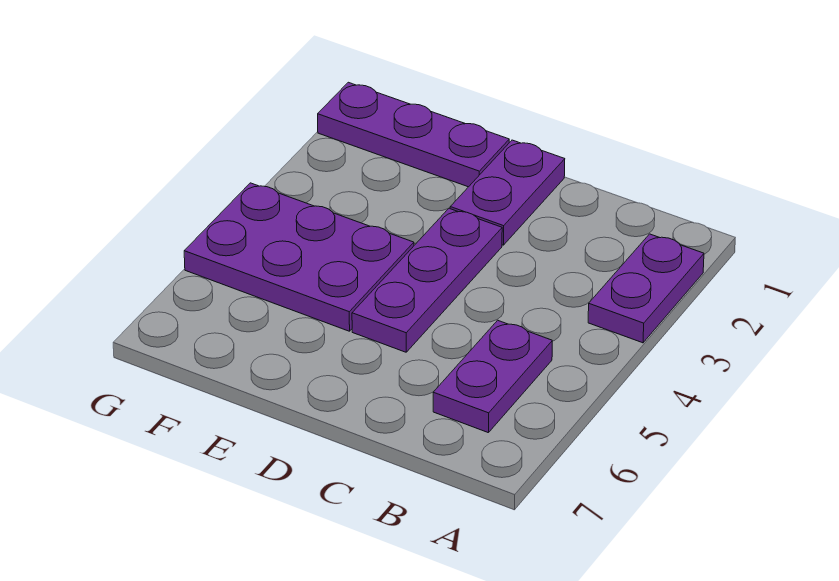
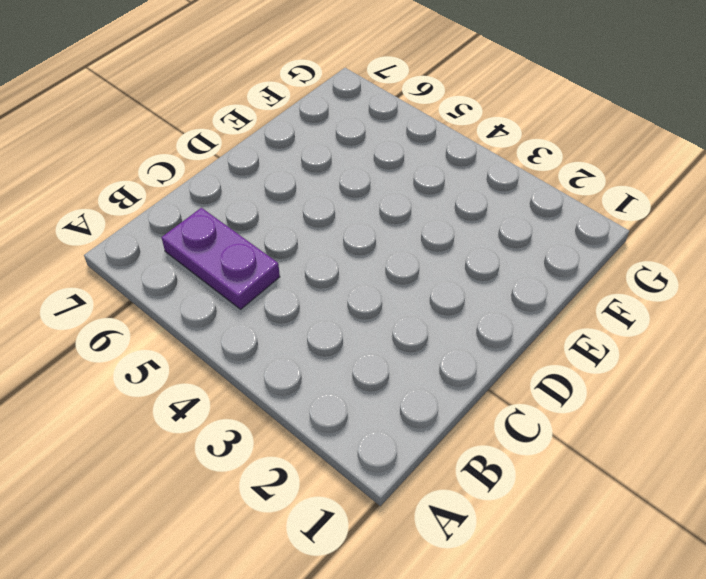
none -> purple 1x2 plate [588,234,704,343]
none -> purple 1x2 plate [450,140,565,245]

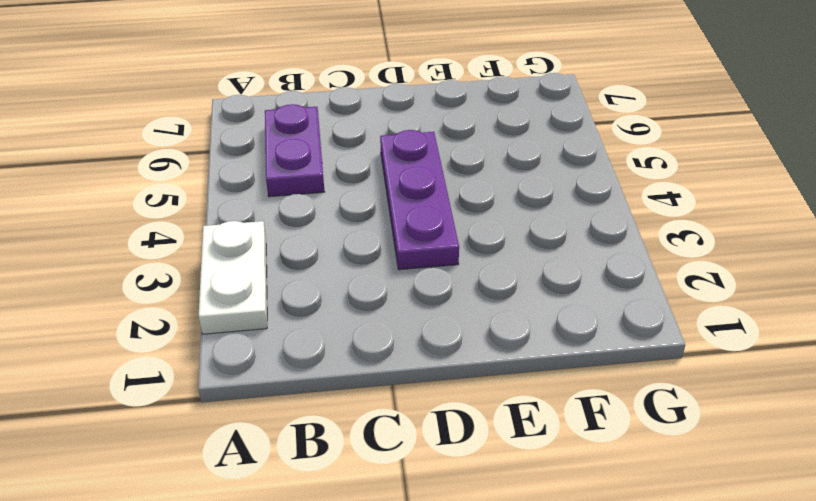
white 1x2 plate [199,221,267,334] -> purple 1x2 plate [588,234,704,343]
none -> purple 1x2 plate [450,140,565,245]
none -> purple 1x3 plate [318,82,509,187]

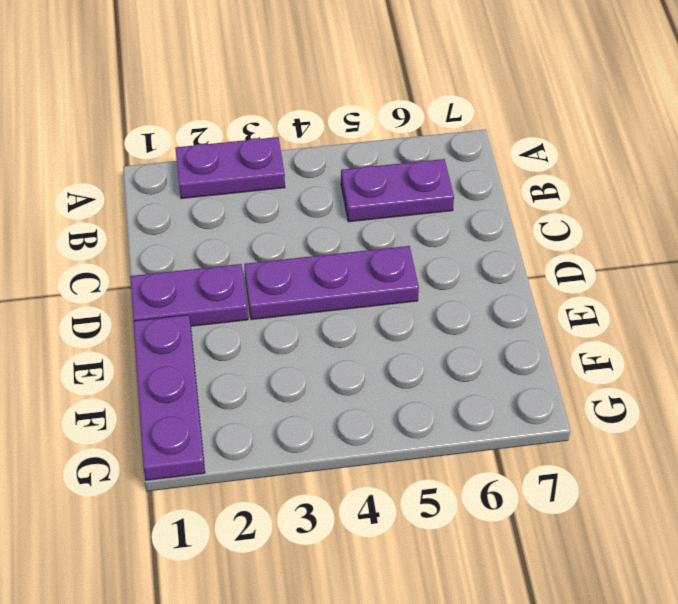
none -> purple 2x3 plate [184,183,414,331]

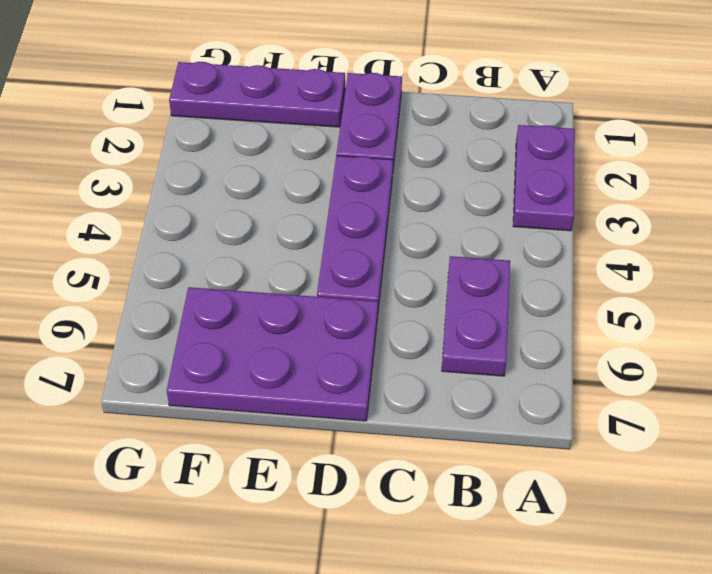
purple 2x3 plate [167,287,378,421] -> purple 2x3 plate moved to [184,183,414,331]

